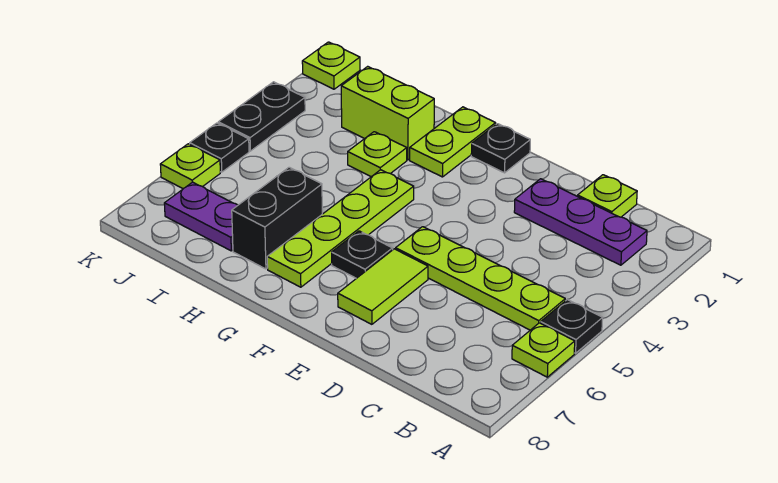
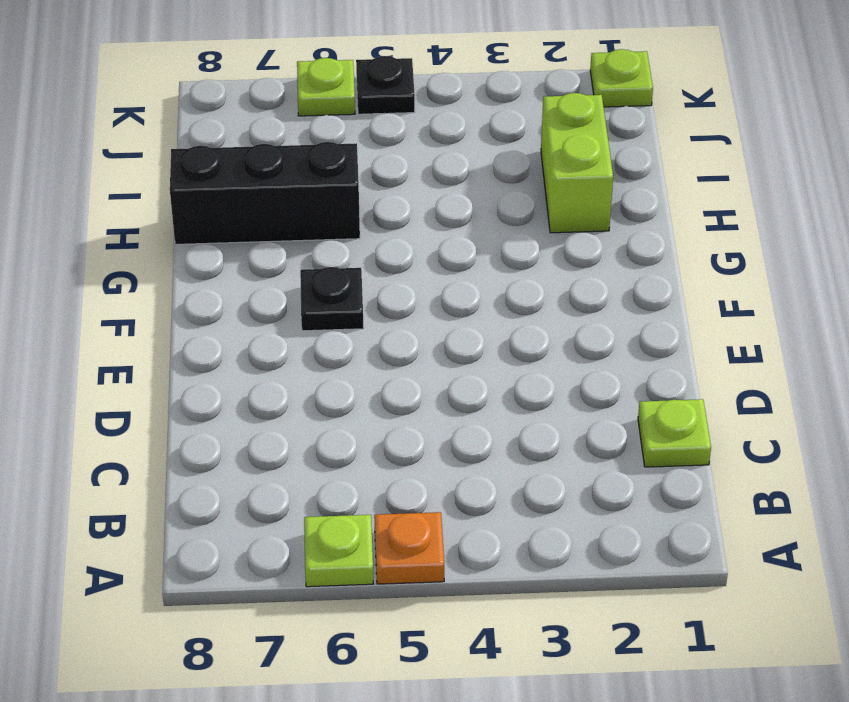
orange 1x1 plate [374,512,444,584] -> black 1x1 plate [541,300,603,353]
black 1x3 brick [170,142,360,244] -> black 1x2 brick [232,167,322,269]
none -> purple 1x3 plate [514,179,647,265]
none -> lime 1x4 plate [396,227,565,330]
none -> lime 1x2 tile [338,249,428,324]

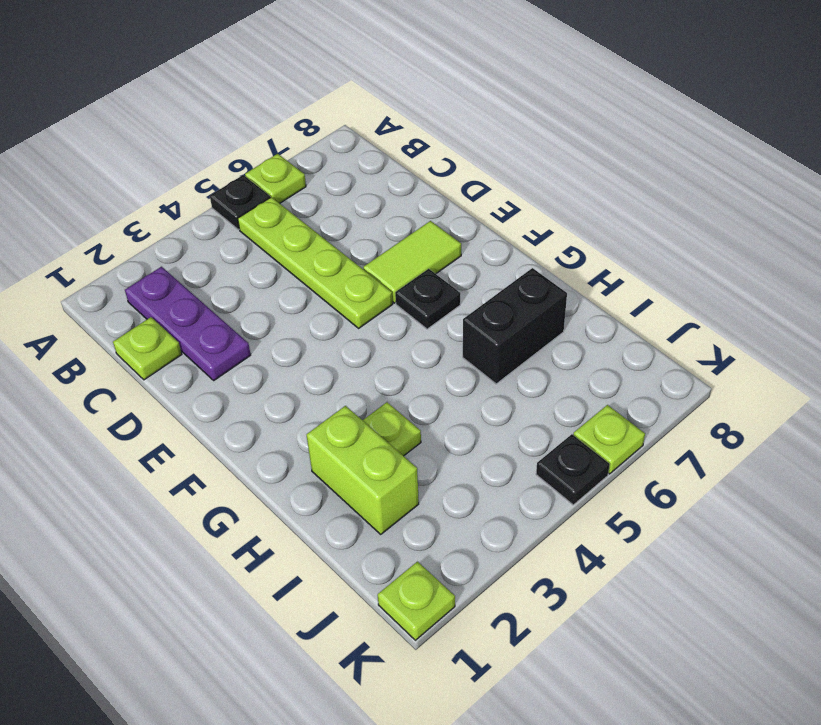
none -> black 1x1 plate [471,124,530,173]
none -> lime 1x2 plate [410,107,496,177]
none -> lime 1x4 plate [267,170,414,287]

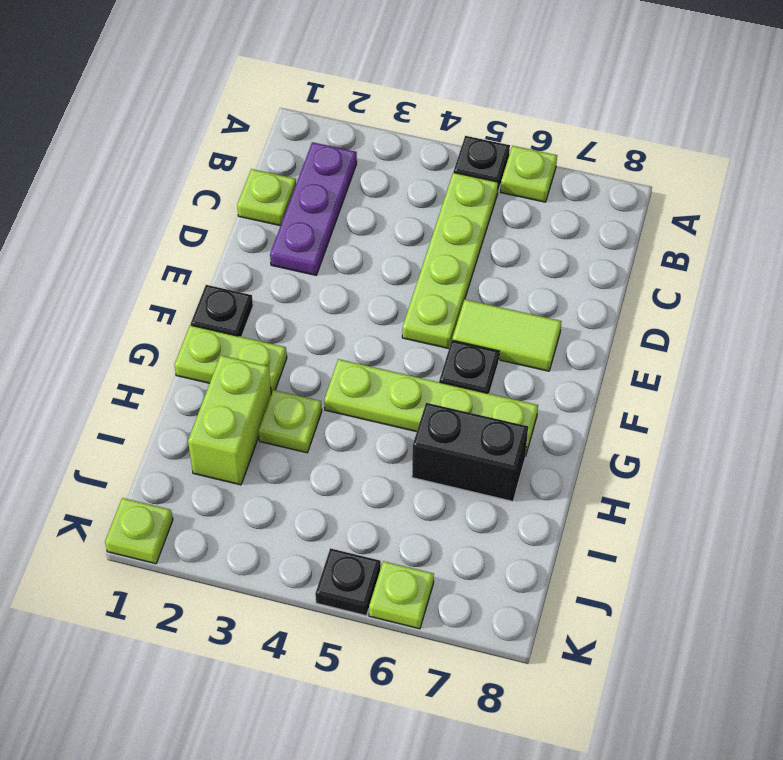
none -> purple 1x2 plate [164,182,238,251]
none -> black 1x2 plate [218,82,305,151]

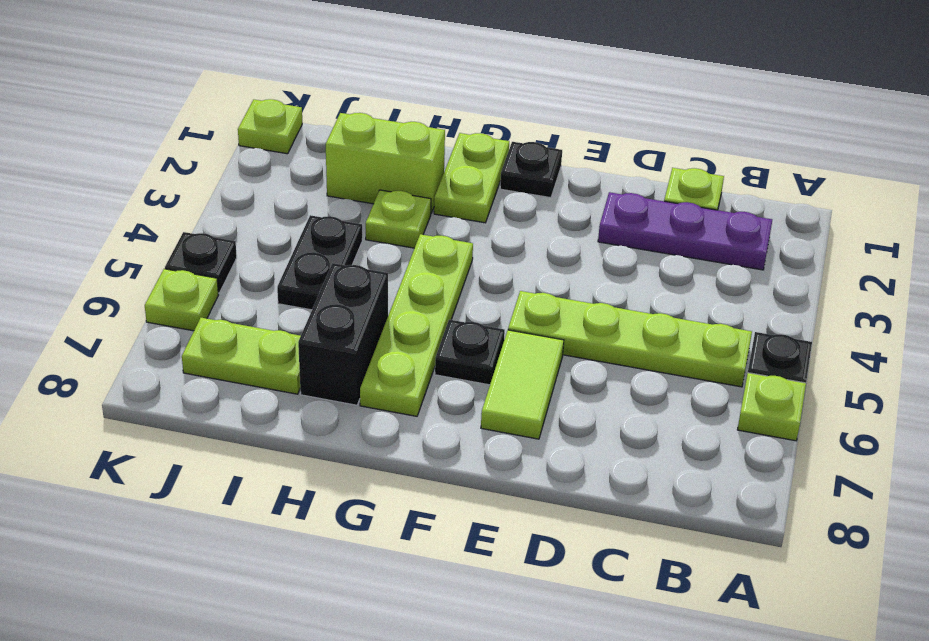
black 1x2 plate [277,215,362,310] -> black 1x2 plate moved to [218,82,305,151]
lime 1x2 plate [182,318,301,394] -> purple 1x2 plate [164,182,238,251]

